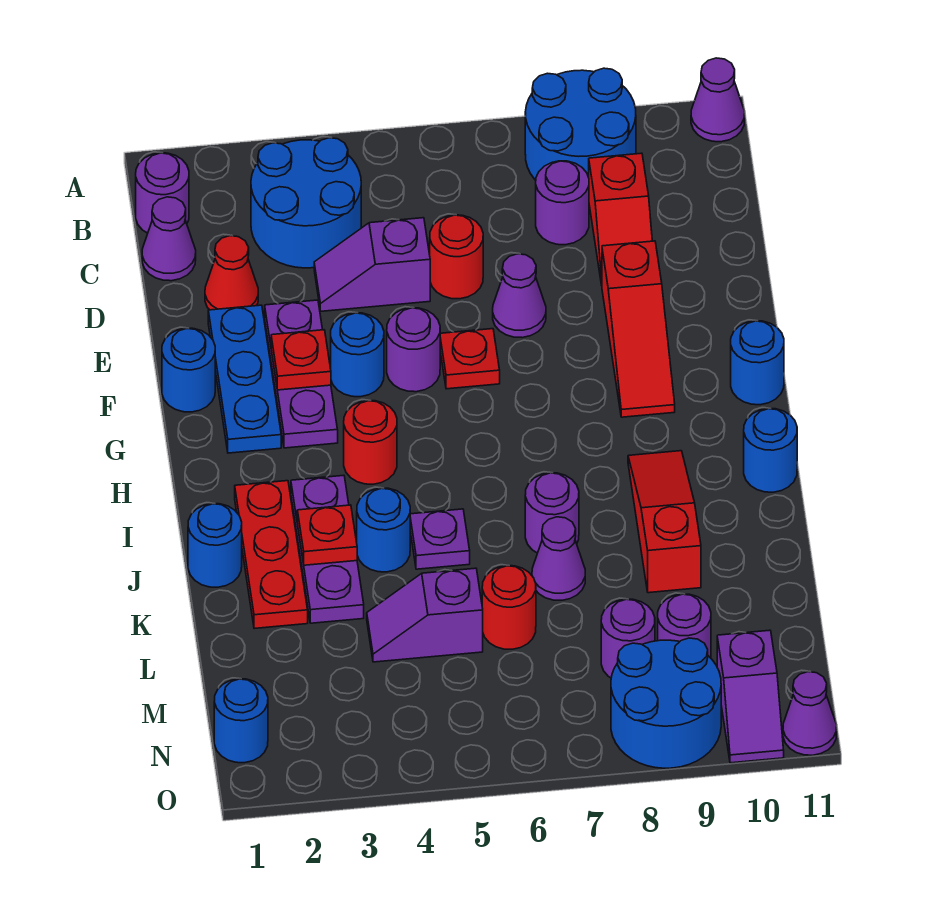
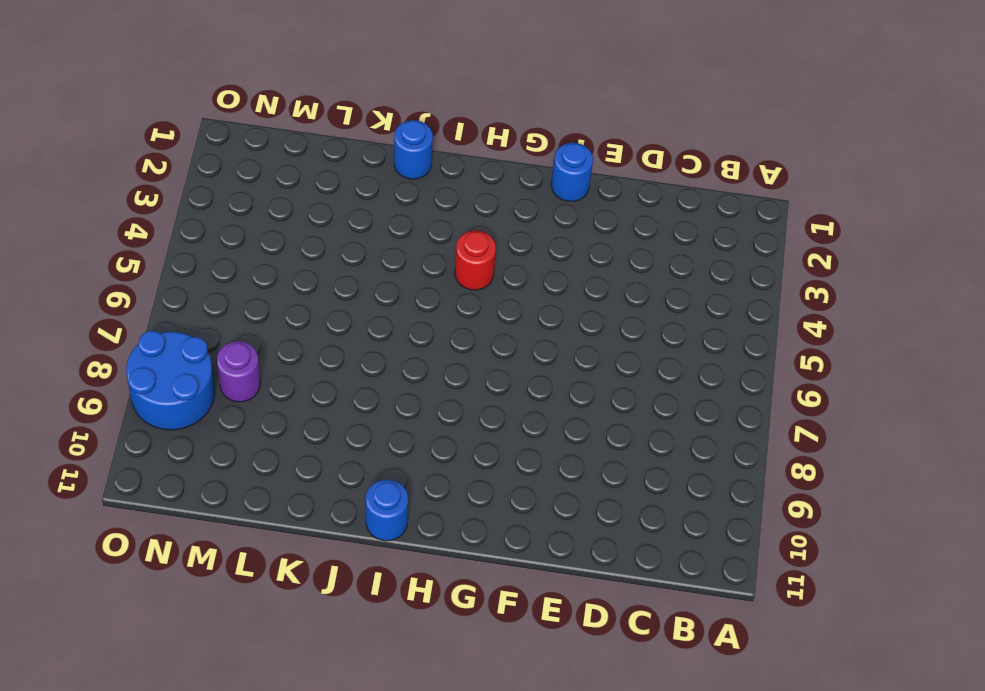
none -> blue 2x2 round brick [525,68,636,180]
none -> purple 1x1 cone [691,58,745,142]
none -> purple 1x1 round brick [136,153,189,233]
none -> blue 2x2 round brick [251,138,361,268]

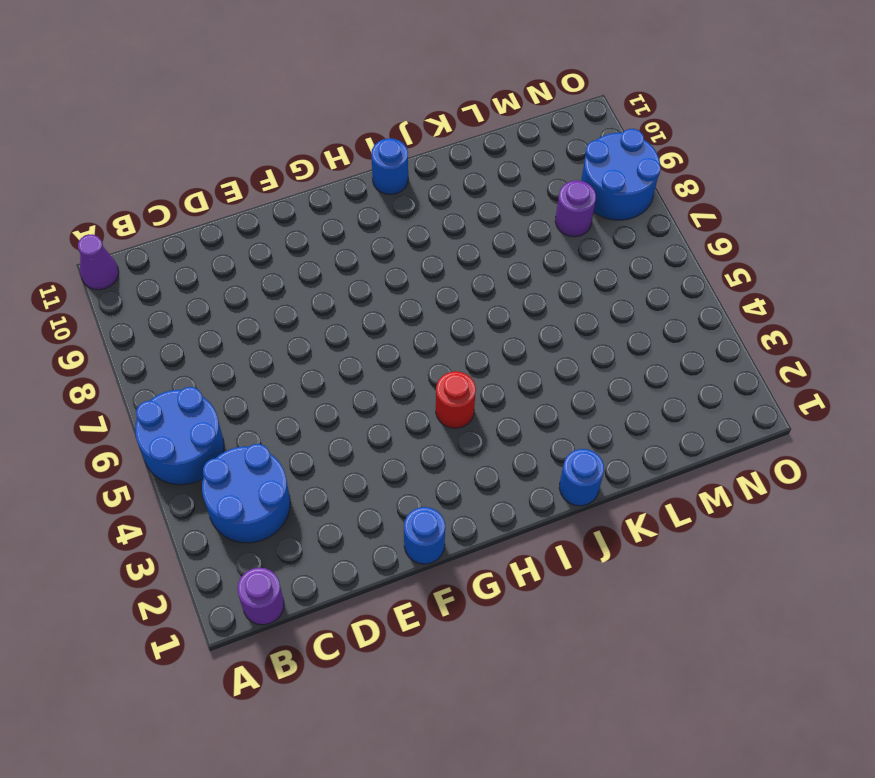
blue 2x2 round brick [135,387,224,485] -> blue 2x2 round brick moved to [525,68,636,180]
none -> purple 1x1 cone [142,197,196,281]
none -> purple 1x1 round brick [536,161,589,245]
none -> red 1x2 slope [589,153,652,285]
none -> red 1x1 cone [205,236,258,310]

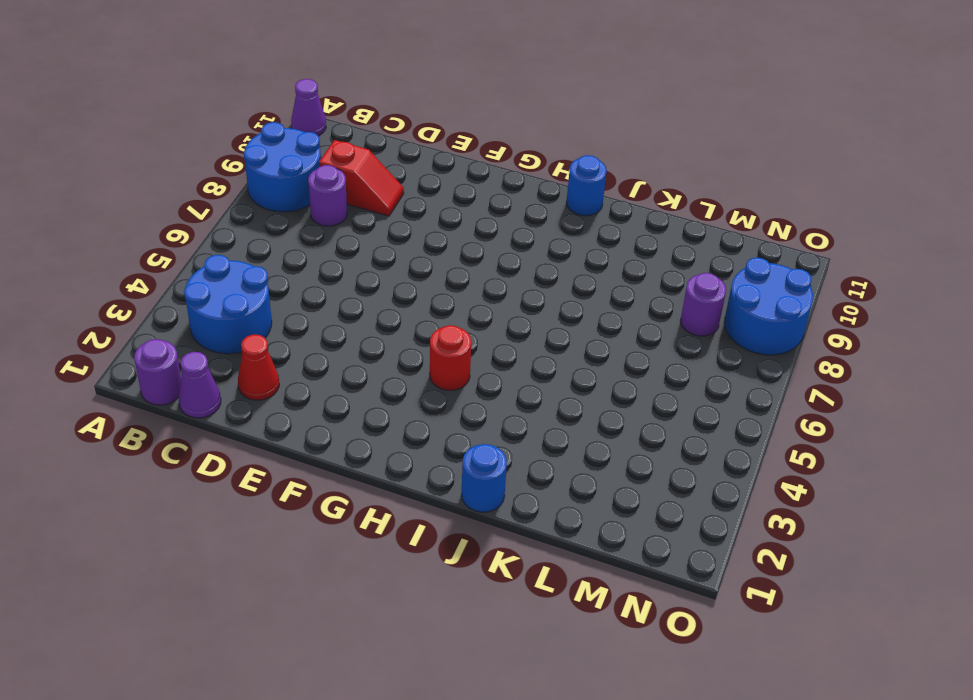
none -> purple 1x2 slope [314,218,430,311]
none -> red 1x1 round brick [430,215,483,299]
none -> blue 1x3 plate [208,305,281,453]
none -> purple 1x3 plate [265,300,338,448]

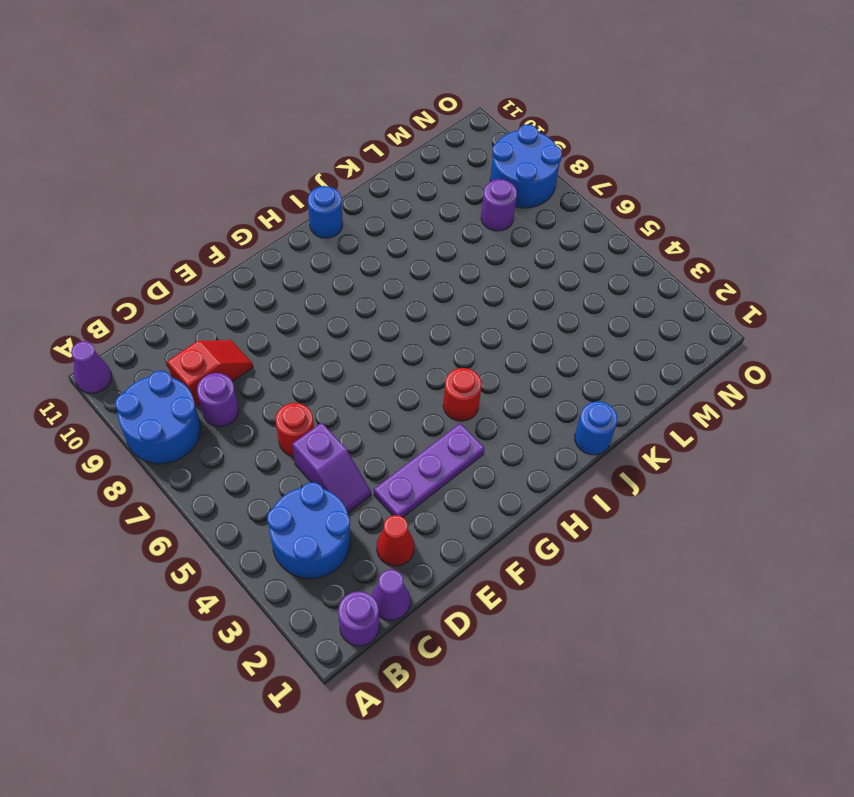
none -> blue 1x3 plate [208,305,281,453]
none -> purple 1x1 cone [493,254,546,338]
none -> red 1x3 slope [602,241,675,417]
none -> blue 1x1 round brick [162,328,215,412]

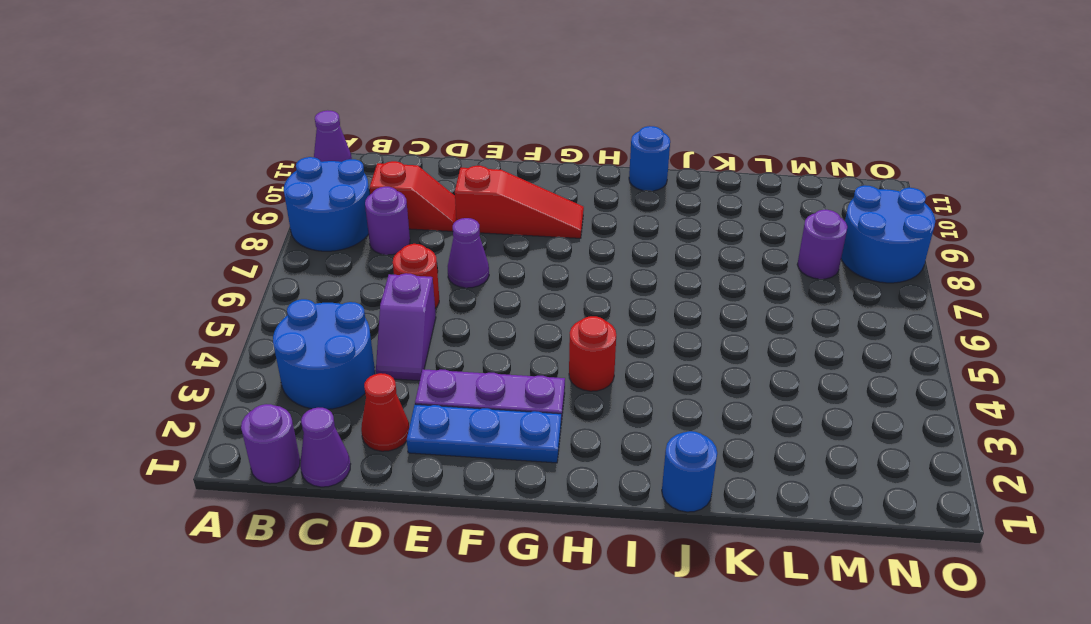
none -> blue 1x1 round brick [162,328,215,412]
none -> blue 1x1 round brick [331,313,384,397]
none -> purple 1x1 round brick [387,308,440,392]
none -> red 1x1 plate [440,329,500,389]

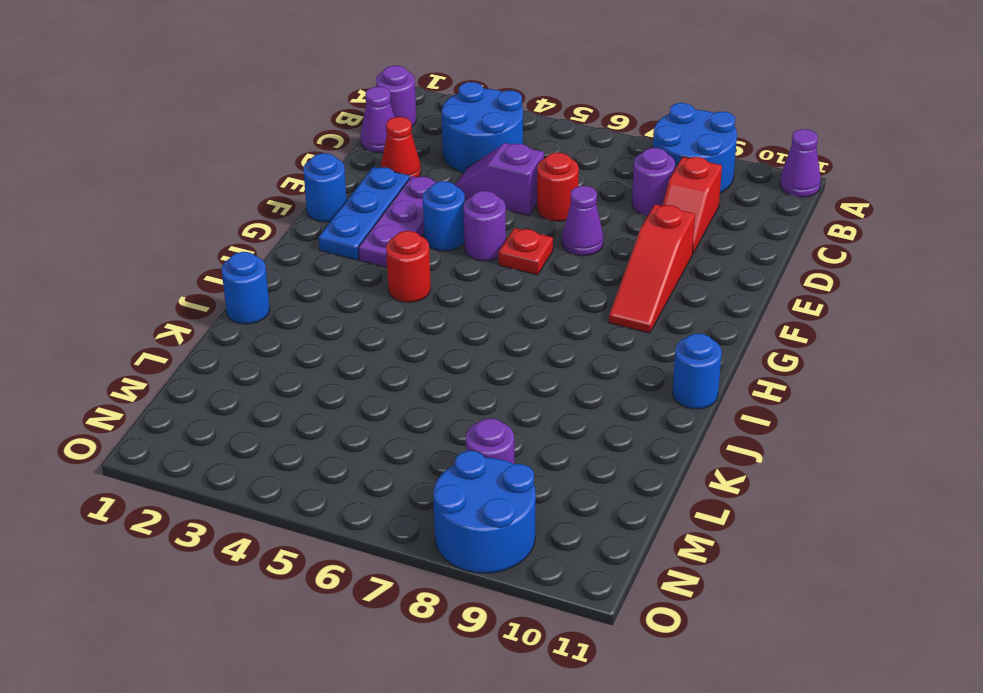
none -> blue 1x1 round brick [731,321,784,405]
none -> red 1x3 plate [235,481,308,629]
none -> purple 1x3 plate [291,475,364,623]
none -> red 1x3 slope [628,451,701,593]

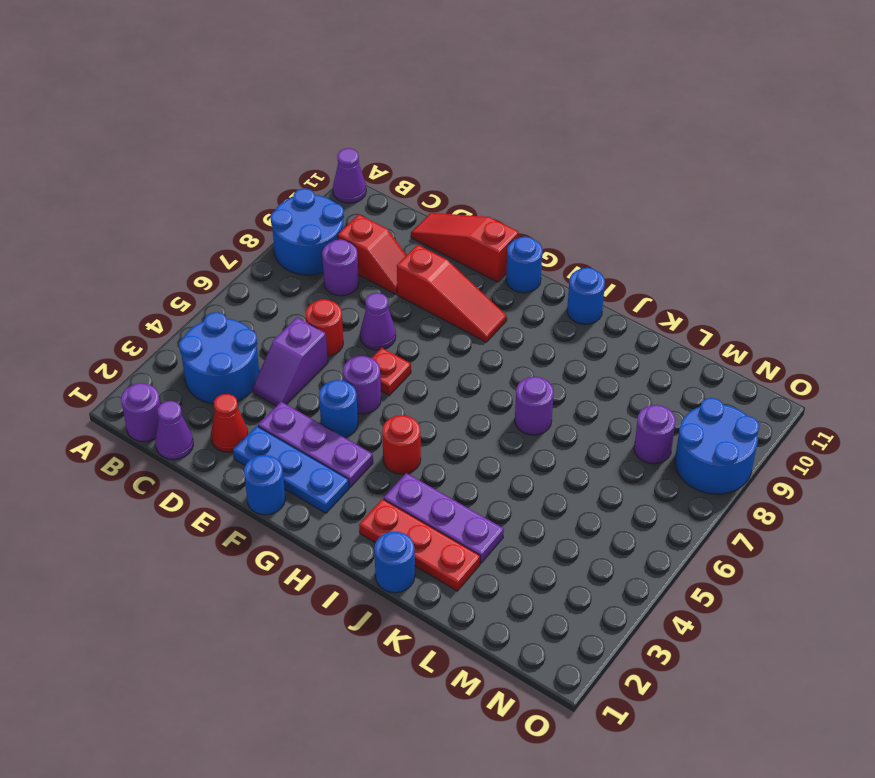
red 1x3 slope [411,213,519,282] -> red 1x3 slope moved to [628,451,701,593]
none -> blue 1x1 round brick [357,488,410,572]
none -> purple 1x1 plate [410,509,470,569]
none -> purple 1x1 cone [532,517,585,600]
none -> purple 1x2 slope [367,568,483,662]

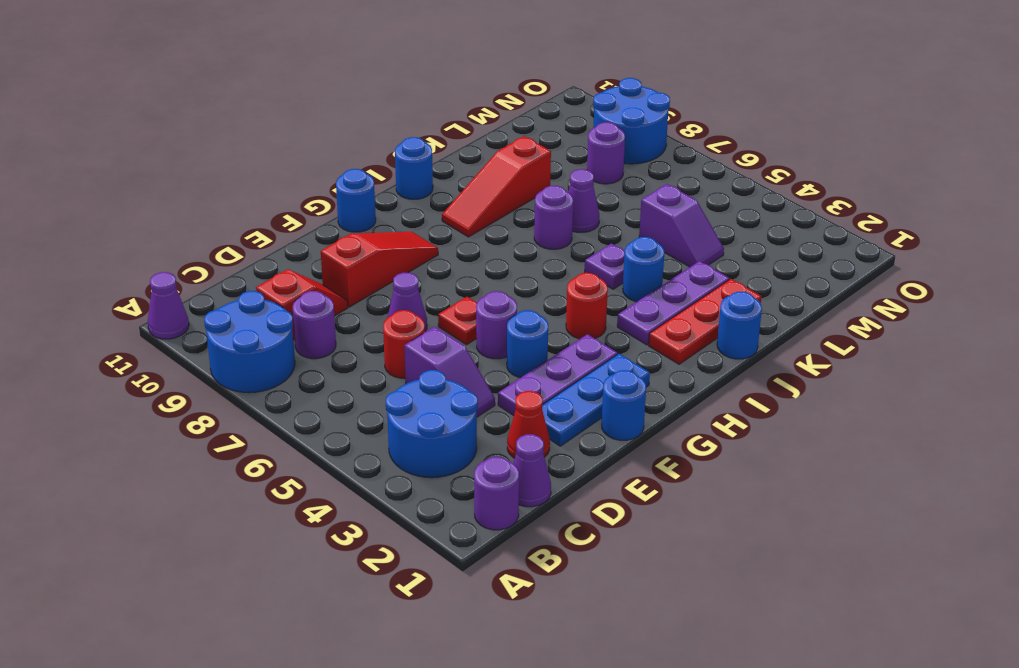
none -> red 1x1 round brick [482,566,536,649]
none -> purple 1x1 round brick [658,594,711,658]
none -> blue 1x1 round brick [214,679,268,763]
none -> purple 1x2 slope [717,630,784,763]

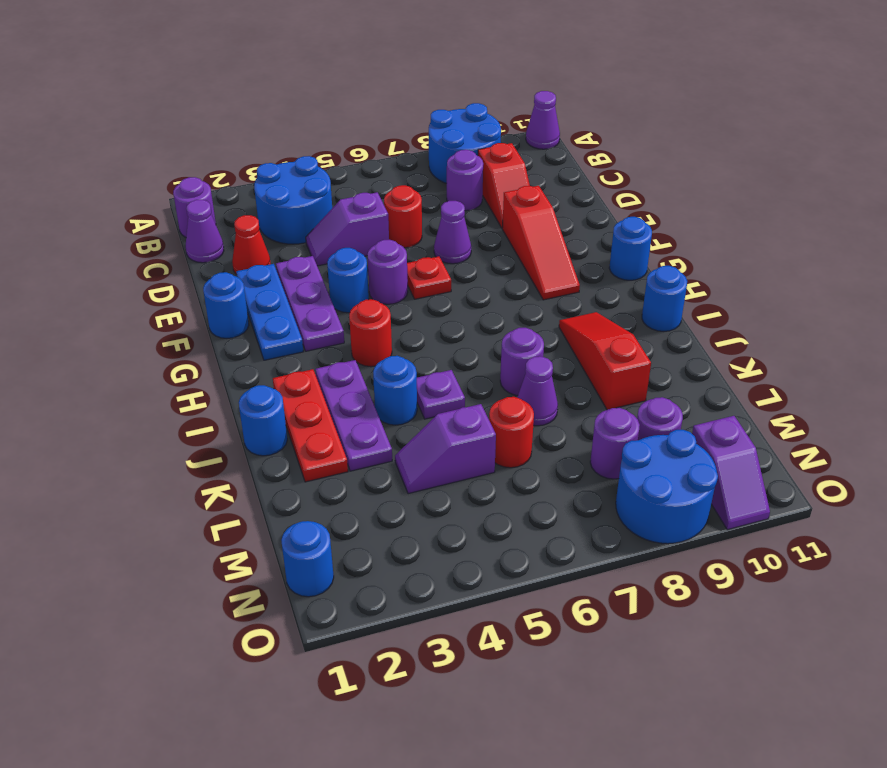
none -> purple 1x1 cone [783,672,837,755]
none -> red 1x1 plate [271,330,331,390]
none -> red 1x1 plate [297,505,357,565]

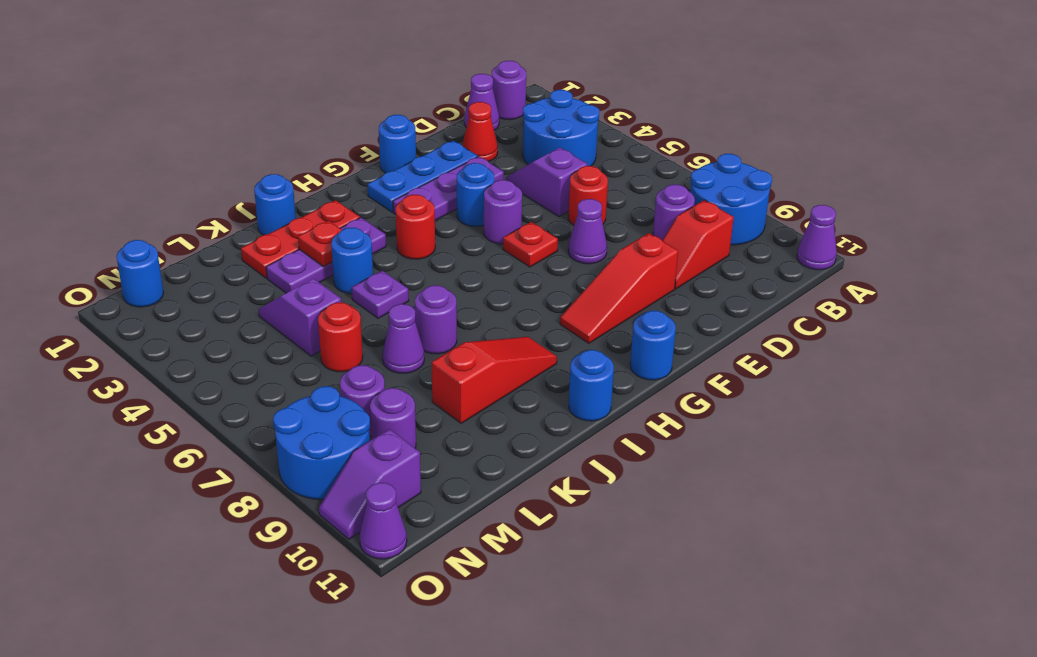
none -> red 1x1 plate [271,330,331,390]

